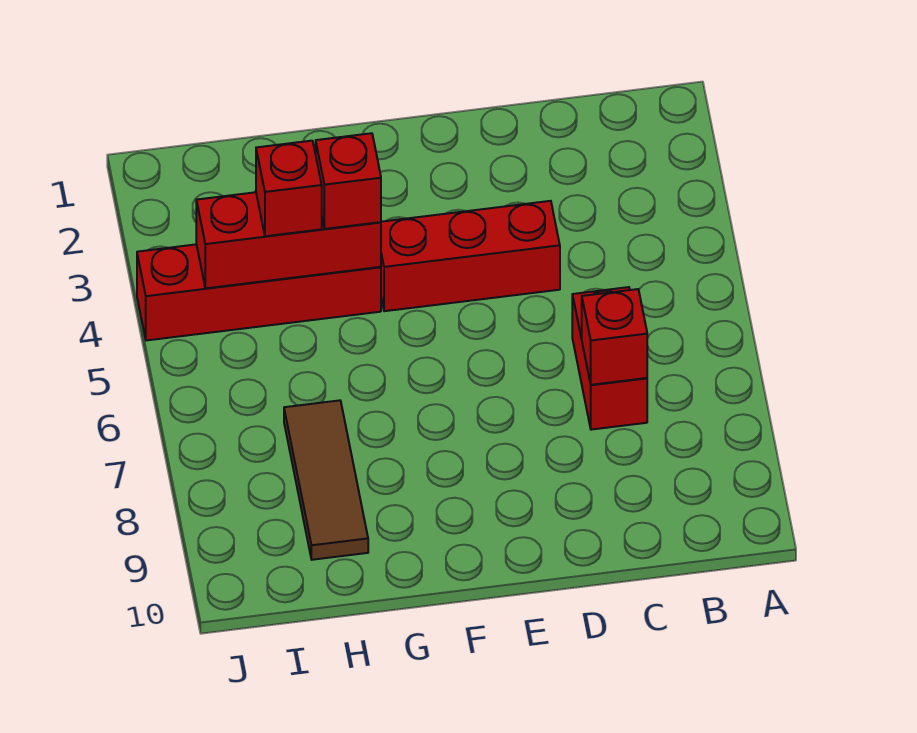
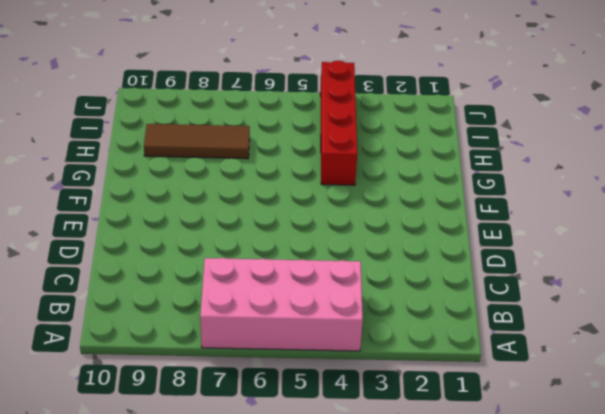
pink 2x4 brick [200,258,363,351] -> none
none -> red 1x2 brick [572,287,647,430]
none -> red 1x3 brick [381,201,560,311]

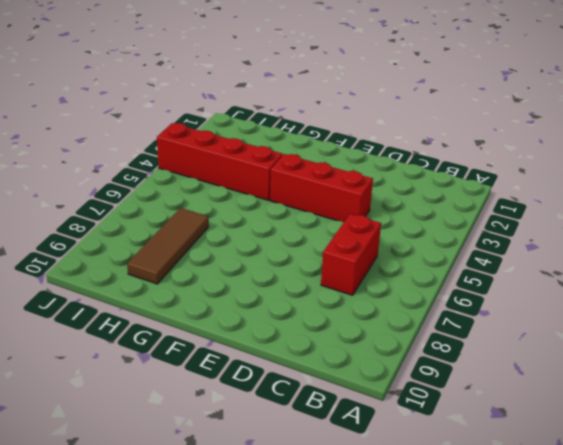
none -> red 1x1 brick [582,289,647,385]
none -> red 1x3 brick [196,192,381,288]

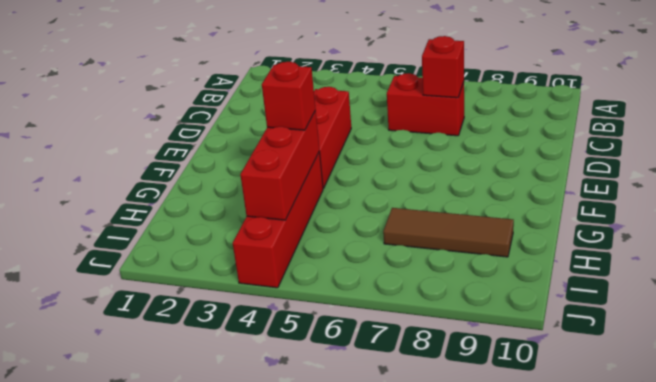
none -> red 1x1 brick [256,141,322,236]

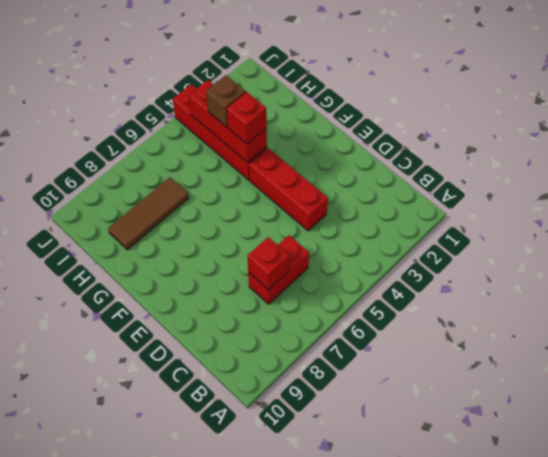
brown 1x1 brick [206,75,246,127] -> red 1x1 brick [256,141,322,236]

